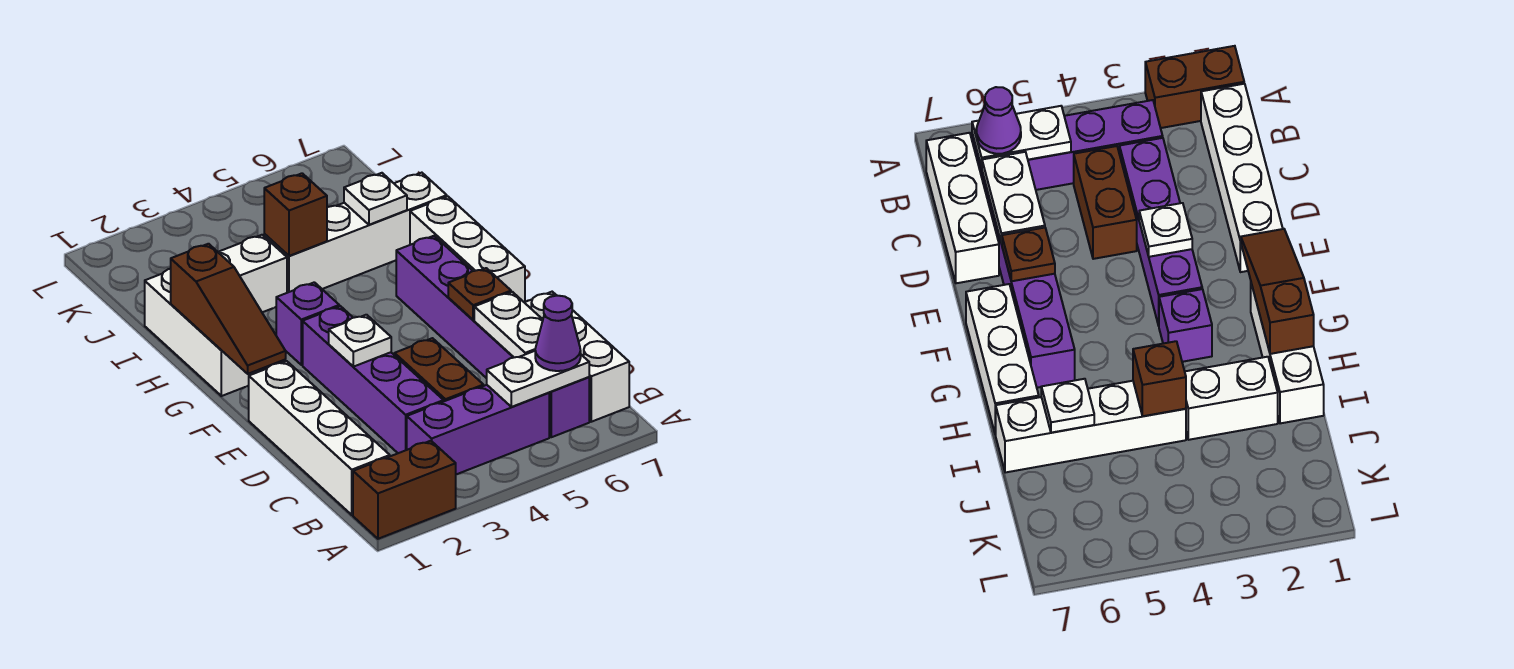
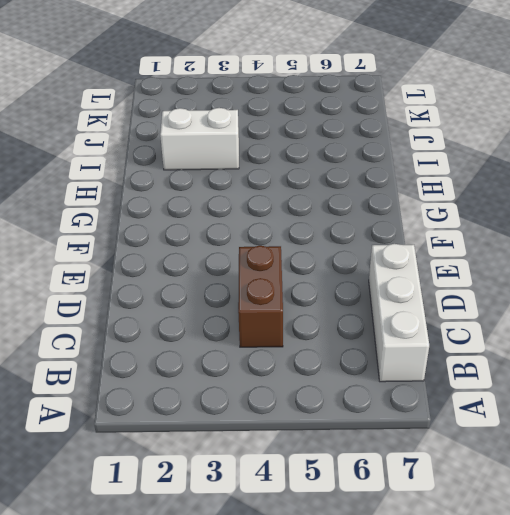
none -> brown 1x2 brick [353,441,456,539]
none -> white 1x4 brick [249,361,390,515]
none -> purple 1x3 brick [407,385,549,474]

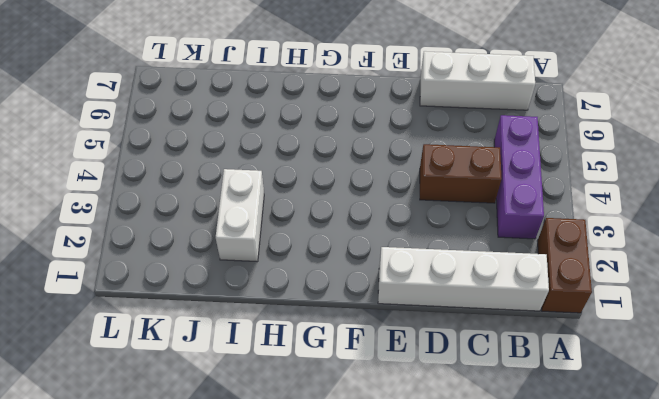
none -> purple 1x6 brick [396,236,589,437]
none -> purple 1x4 brick [303,306,444,453]
none -> white 1x3 brick [410,196,525,302]

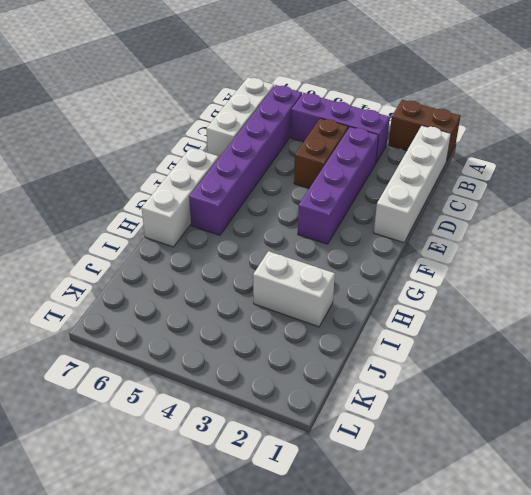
none -> white 1x3 brick [145,269,259,396]
none -> purple 1x1 brick [276,282,339,365]
none -> white 1x4 brick [264,173,447,293]

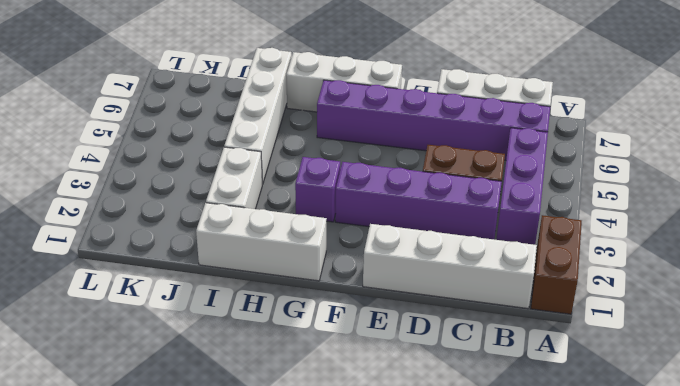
none -> white 1x2 plate [487,351,589,407]
none -> white 1x2 plate [474,292,543,357]
none -> white 1x1 plate [329,315,391,367]

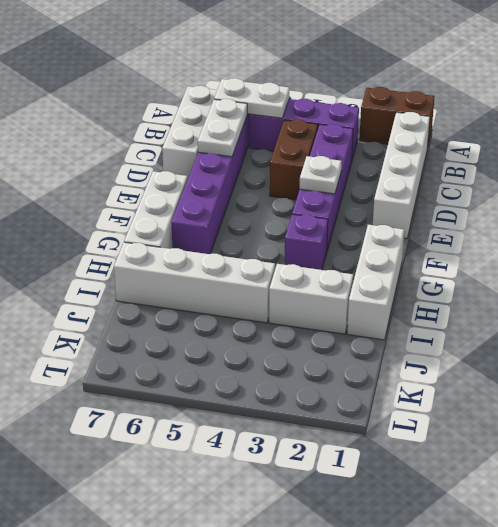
none -> brown 1x1 plate [448,268,511,320]
none -> brown 1x3 slope [171,244,286,374]
none -> brown 1x1 brick [264,173,327,256]

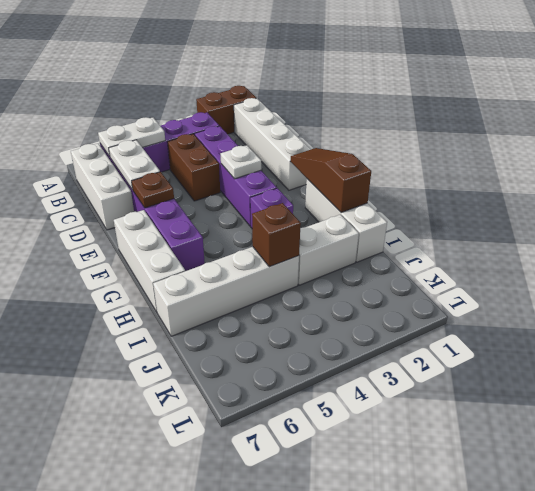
none -> white 1x1 plate [344,173,407,225]
none -> purple 1x1 cone [535,296,581,371]

